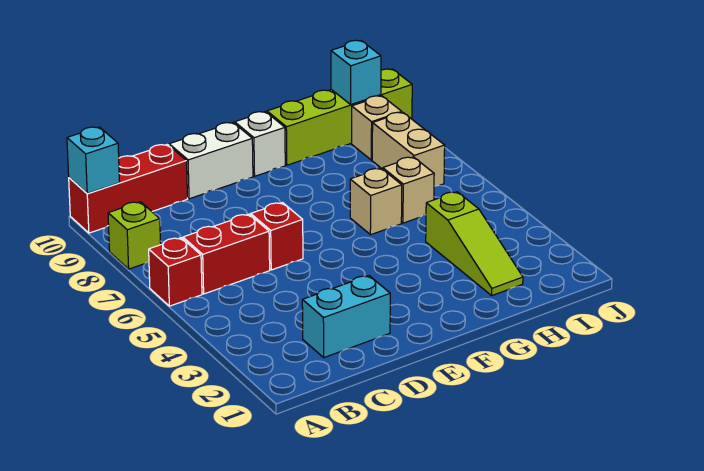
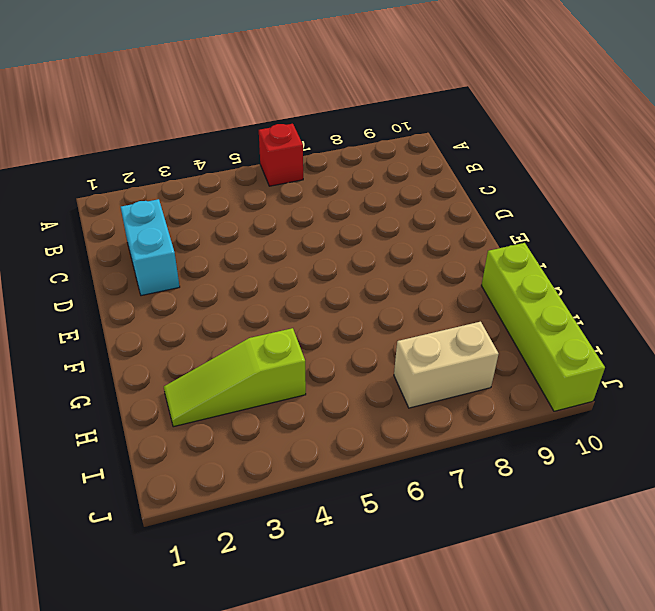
none -> lime 1x1 brick [108,202,161,269]
none -> red 1x3 brick [69,144,188,233]
none -> red 1x2 brick [183,214,270,294]

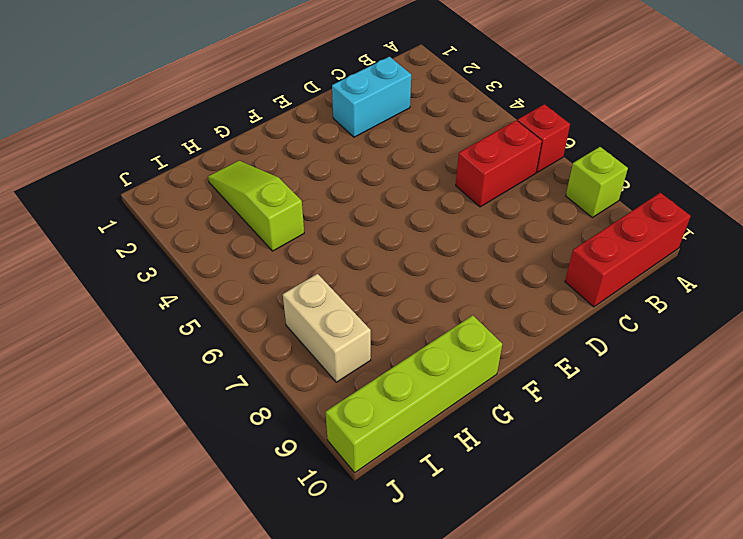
none -> red 1x1 brick [251,203,303,270]
none -> white 1x2 brick [169,123,253,199]
none -> white 1x1 brick [235,112,285,176]

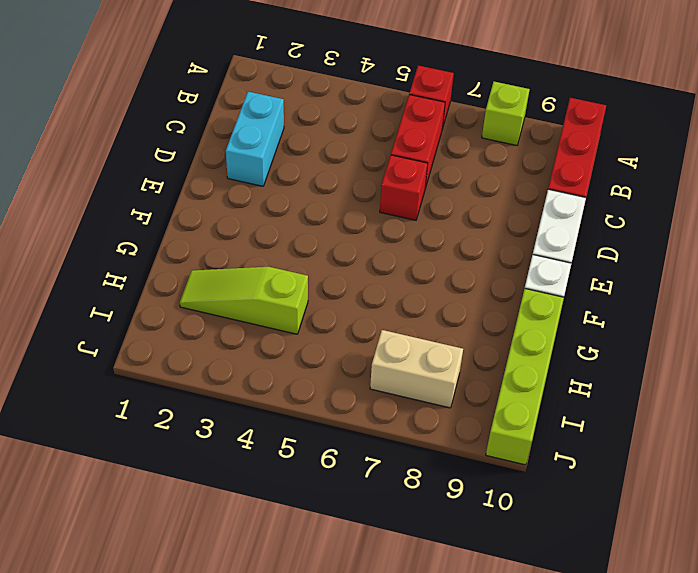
none -> tan 1x1 brick [350,168,402,235]
none -> tan 1x1 brick [383,157,434,223]
none -> tan 1x1 brick [352,96,402,160]

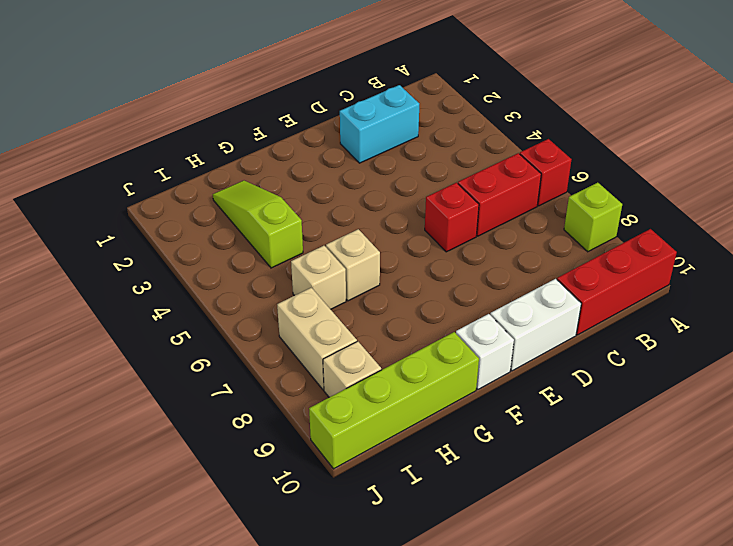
none -> cyan 1x1 brick [67,127,120,194]
none -> cyan 1x1 brick [331,40,381,104]

